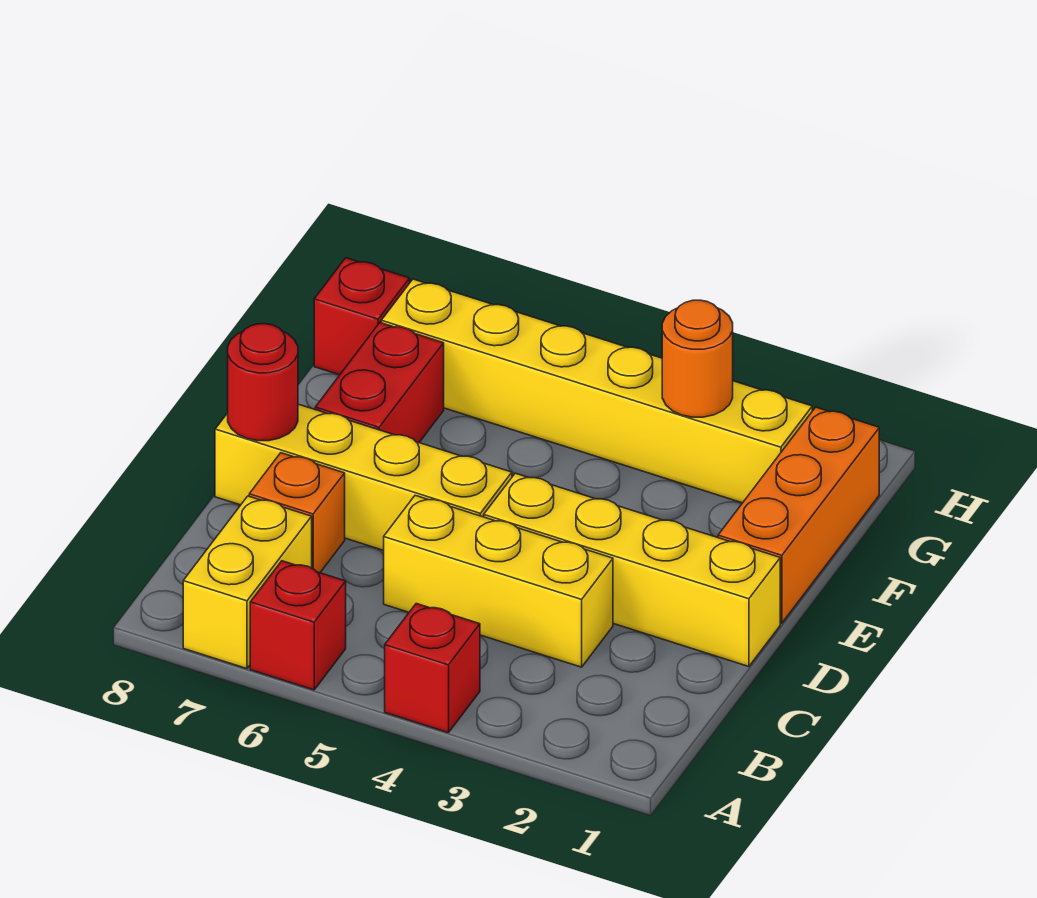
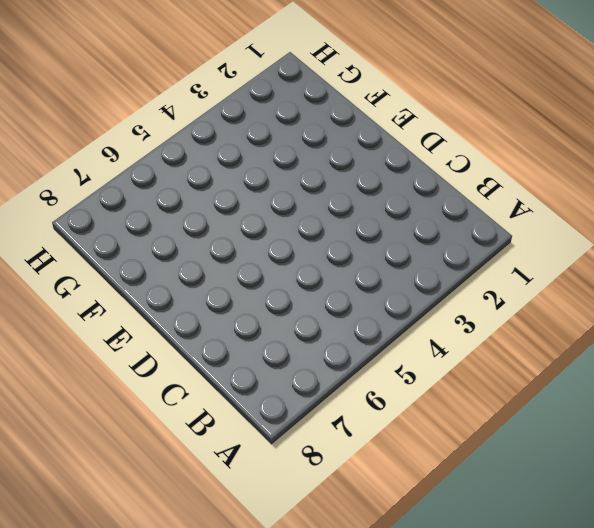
none -> red 1x1 brick [385,604,480,733]
none -> red 1x1 brick [250,561,346,690]
none -> yellow 1x2 brick [183,496,312,669]

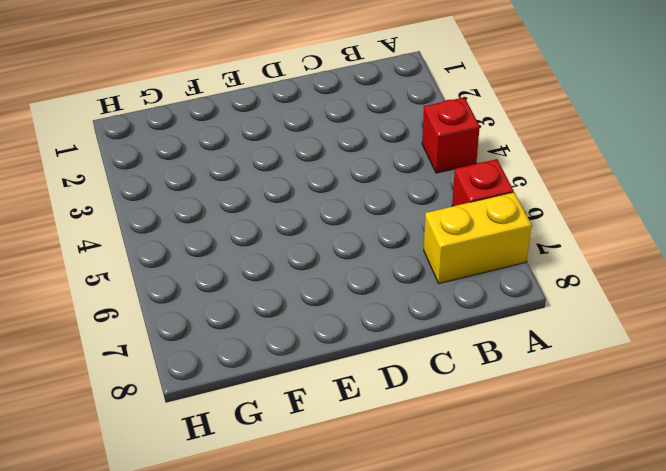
none -> yellow 1x3 brick [384,495,613,667]
none -> orange 1x1 brick [249,453,345,573]
none -> yellow 1x4 brick [484,473,780,667]

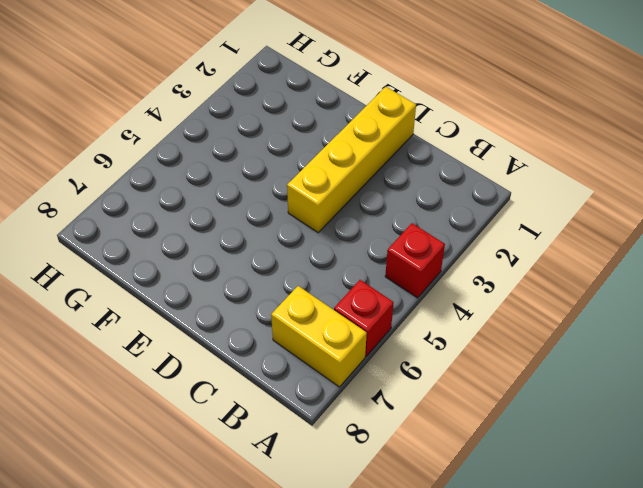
none -> yellow 1x3 brick [384,495,613,667]
none -> orange 1x1 brick [249,453,345,573]
none -> yellow 1x4 brick [215,404,512,550]

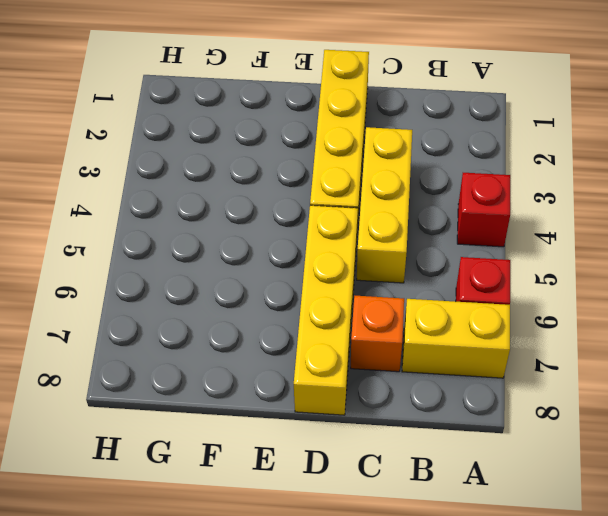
none -> orange 1x3 brick [718,407,879,623]
none -> red 1x2 brick [315,323,444,442]
none -> yellow 1x6 brick [381,279,812,503]

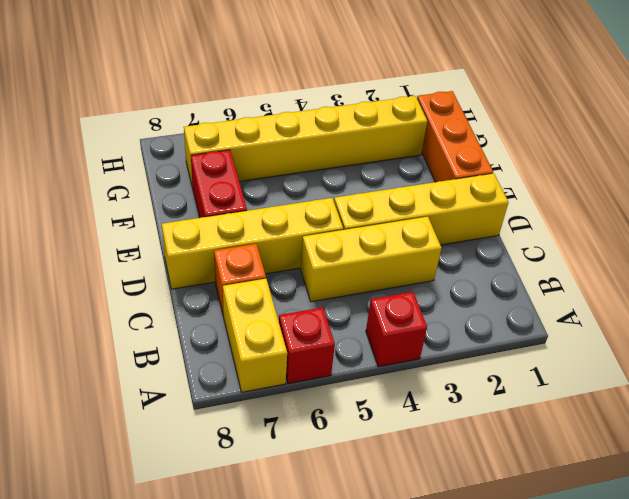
none -> red 1x1 brick [314,258,410,375]
none -> red 1x1 round brick [228,324,298,441]
none -> orange 1x1 round brick [662,300,733,417]

